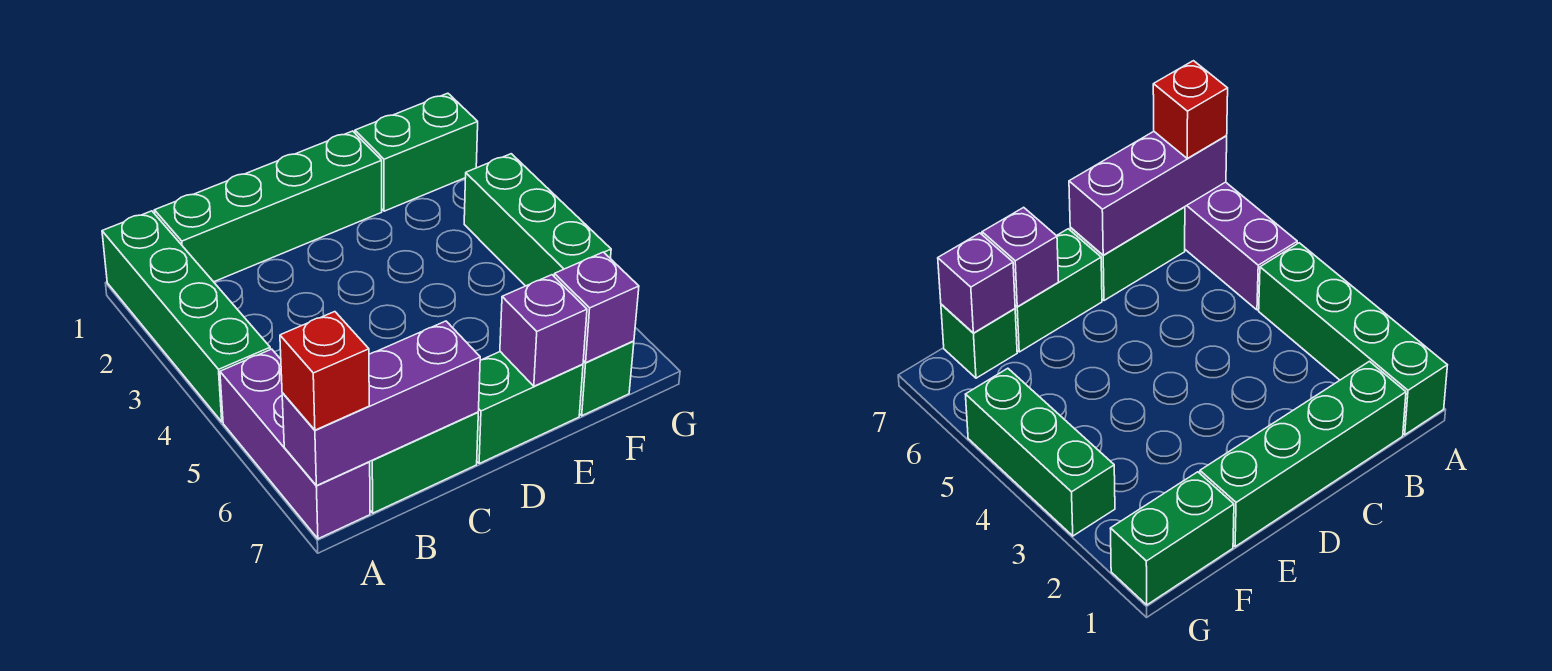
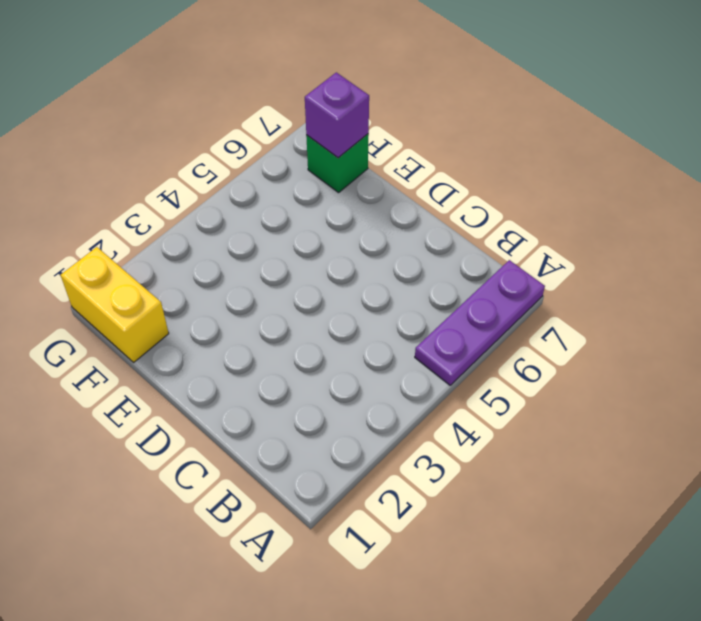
purple 1x3 plate [415,260,545,385] -> purple 1x3 brick [220,349,370,539]
yellow 1x2 brick [61,247,169,362] -> green 1x2 brick [355,93,478,211]
none -> green 1x4 brick [102,211,270,422]
none -> green 1x4 brick [154,131,382,282]
none -> green 1x2 brick [370,412,478,513]

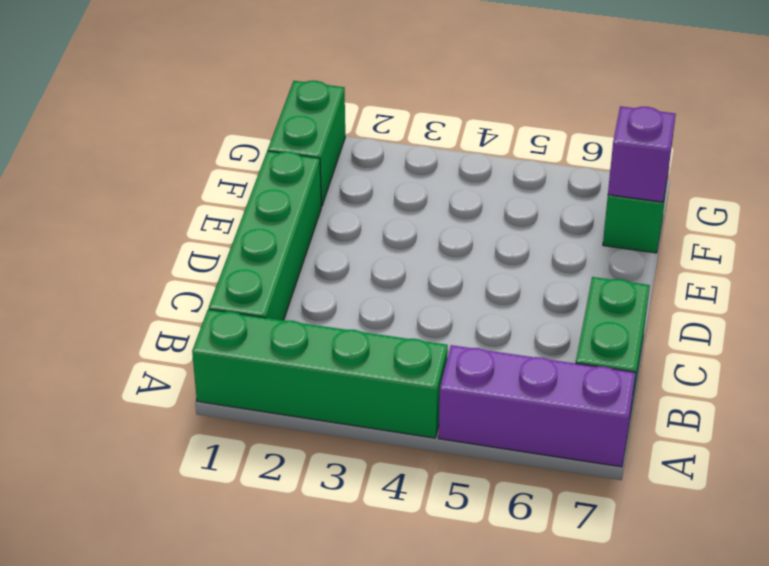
none -> green 1x2 brick [477,352,583,463]
none -> green 1x3 brick [464,154,611,286]
none -> purple 1x3 brick [282,321,480,486]

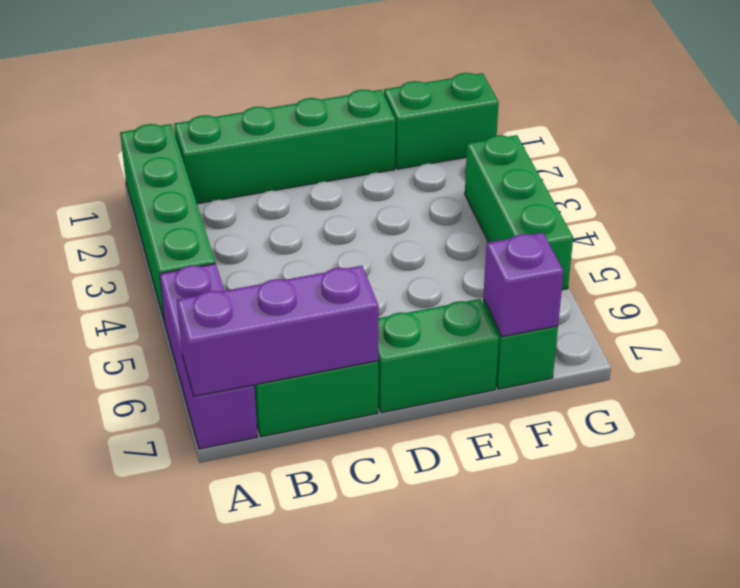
none -> purple 1x1 brick [500,275,587,386]
none -> red 1x1 brick [280,312,369,430]

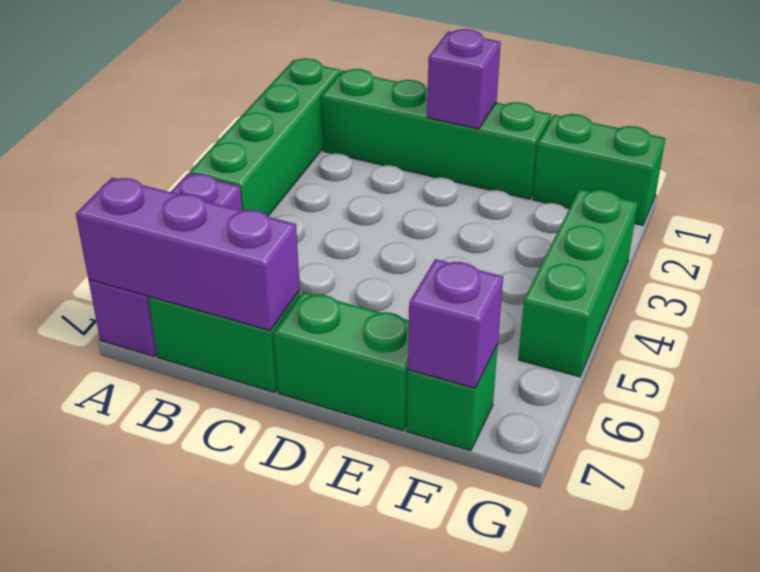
purple 1x1 brick [427,29,501,129] -> purple 1x1 brick moved to [500,275,587,386]
none -> red 1x1 brick [280,312,369,430]

